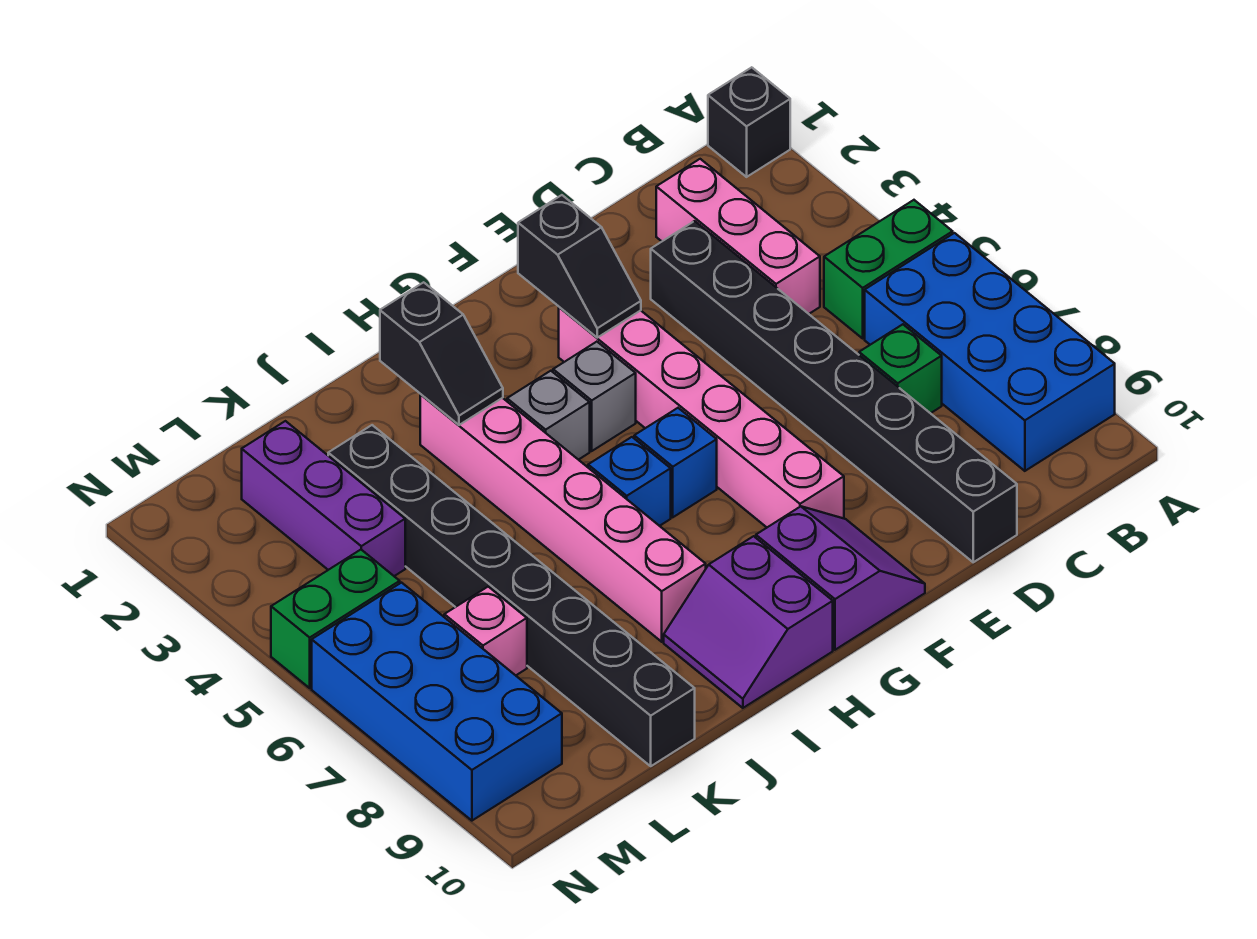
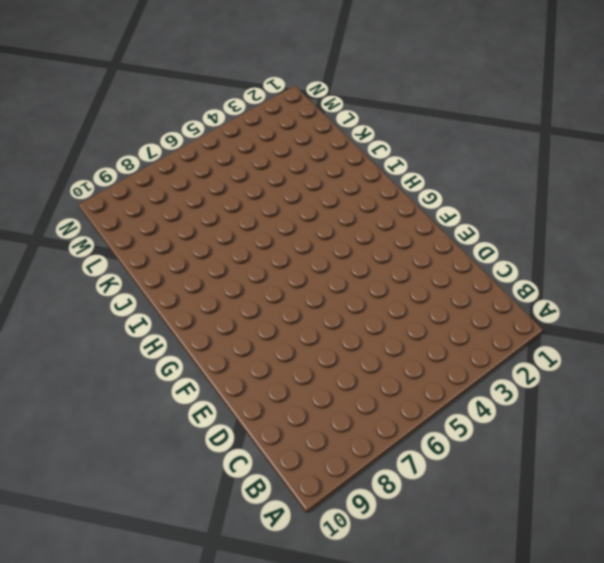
none -> black 1x1 brick [708,67,790,177]
none -> green 1x2 brick [824,200,953,338]
none -> blue 2x4 brick [865,233,1115,471]

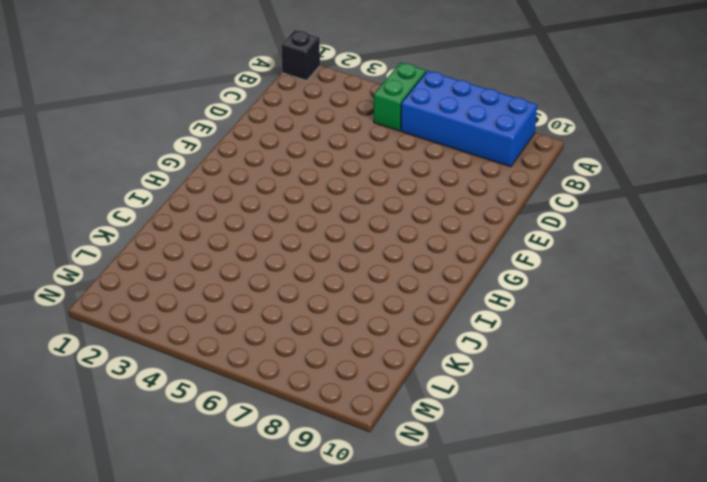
none -> pink 1x3 brick [656,159,820,314]
none -> green 1x1 brick [859,324,942,413]
none -> black 1x8 brick [651,221,1017,562]

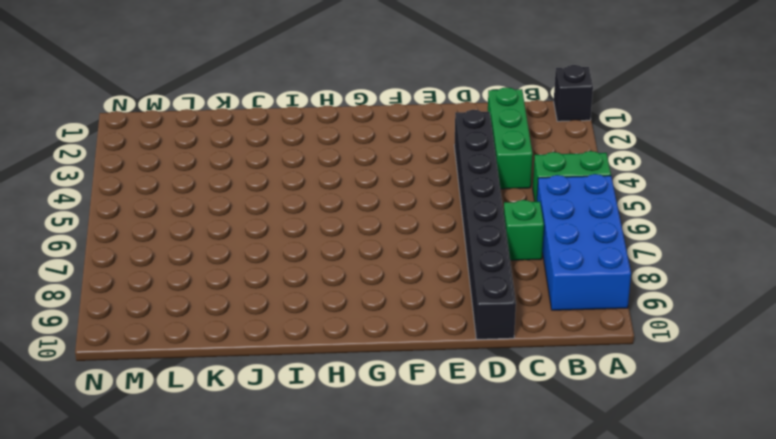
green 1x3 brick [488,87,533,189] -> pink 1x3 brick [656,159,820,314]
none -> pink 1x6 brick [559,307,844,527]
none -> purple 2x2 slope [756,506,925,650]
none -> grey 1x1 brick [553,342,636,451]

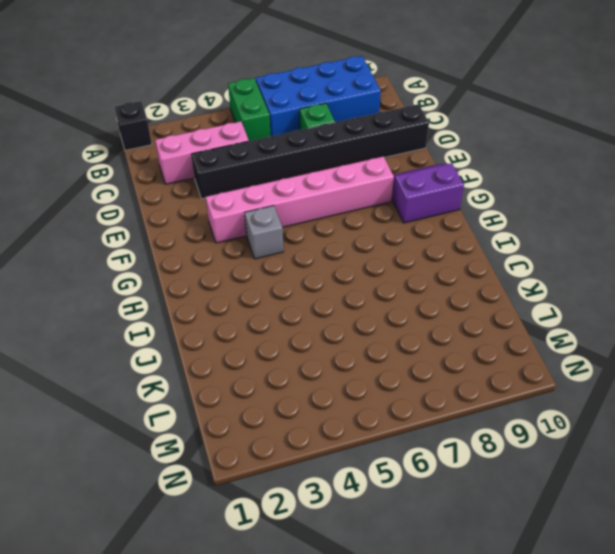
none -> blue 1x1 brick [634,408,717,517]
none -> grey 1x1 brick [507,371,590,460]
none -> blue 1x1 brick [588,437,671,526]

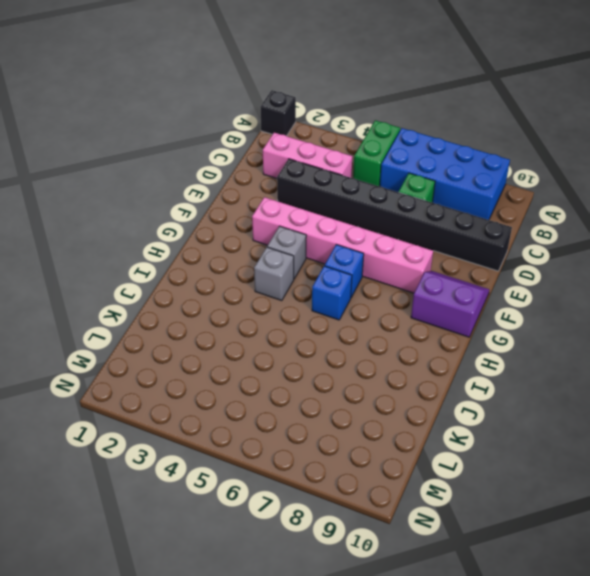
none -> purple 2x2 slope [664,536,833,708]
none -> pink 1x6 brick [420,395,706,642]
none -> black 1x8 brick [328,425,695,766]

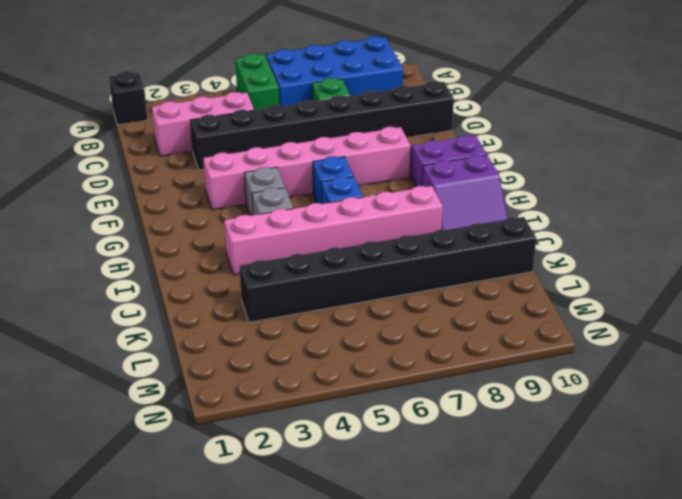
none -> purple 1x3 brick [242,421,405,576]
none -> pink 1x1 brick [444,587,527,675]
none -> green 1x2 brick [271,550,400,688]

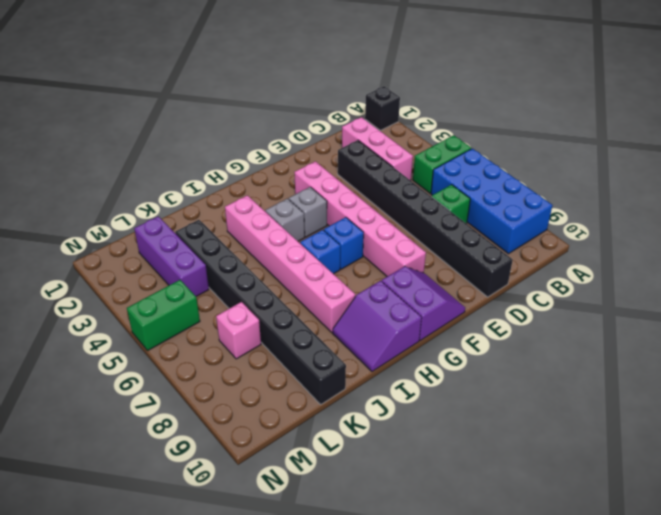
none -> blue 2x4 brick [312,583,562,821]
none -> black 1x2 slope [518,195,641,338]
none -> black 1x2 slope [380,282,503,425]

